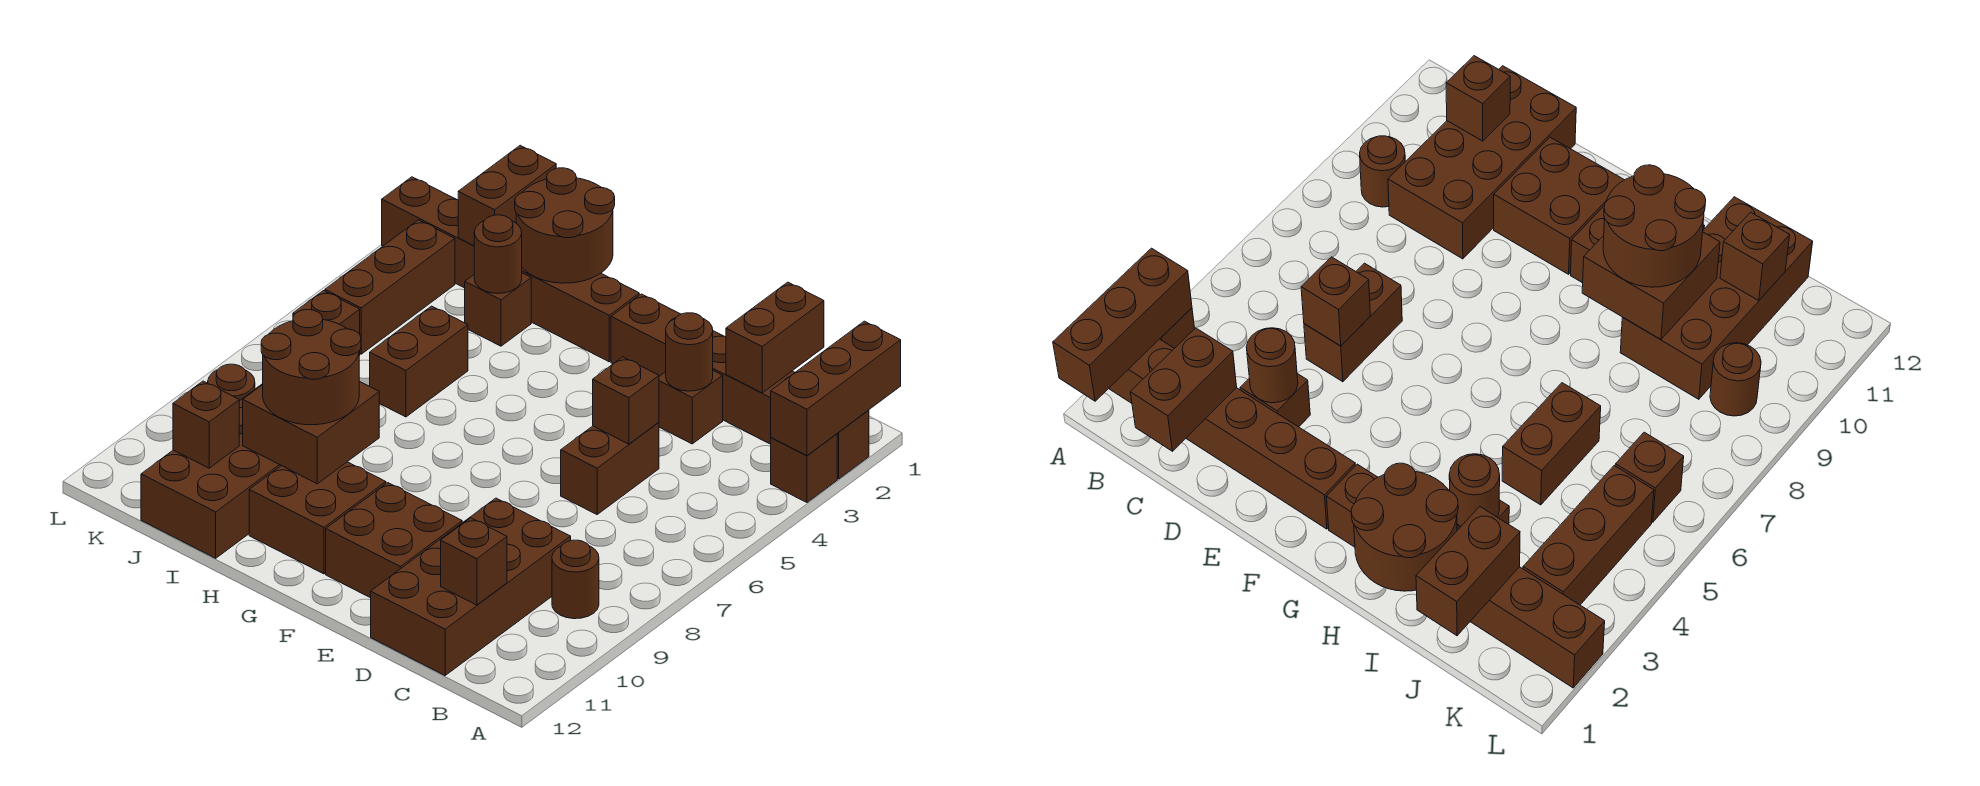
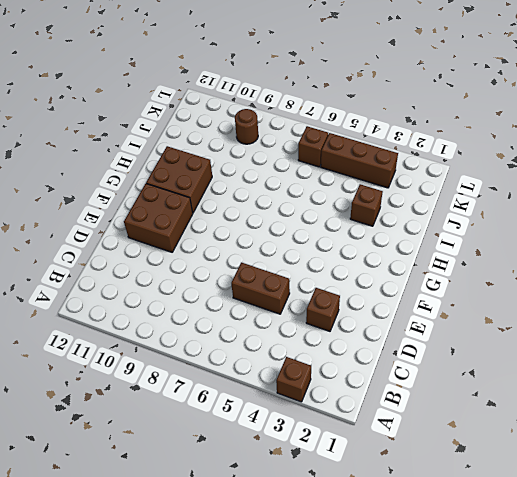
none -> brown 1x6 brick [611,294,869,479]
none -> brown 1x1 round brick [552,540,599,619]
none -> brown 2x4 brick [371,498,571,675]

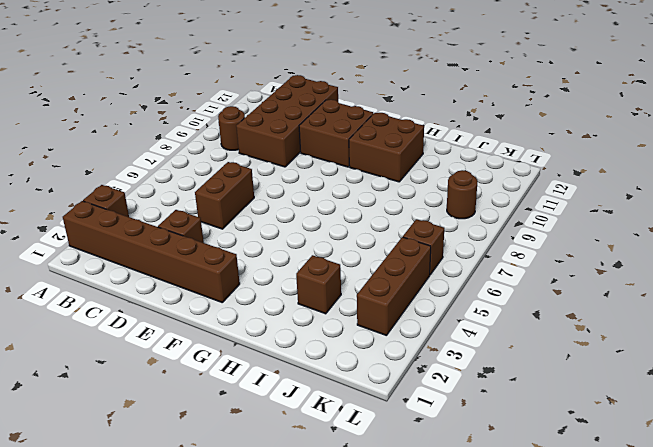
none -> brown 1x6 brick [382,177,639,362]
none -> brown 1x2 brick [370,306,468,417]
none -> brown 2x4 brick [141,384,281,558]

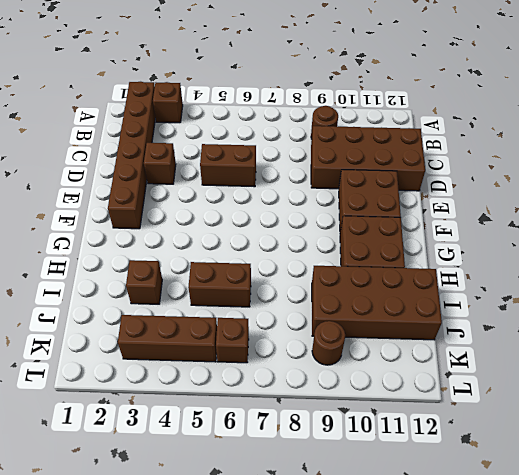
none -> brown 1x6 brick [382,177,639,362]
none -> brown 1x3 brick [771,321,901,456]
none -> brown 1x2 brick [726,282,824,393]

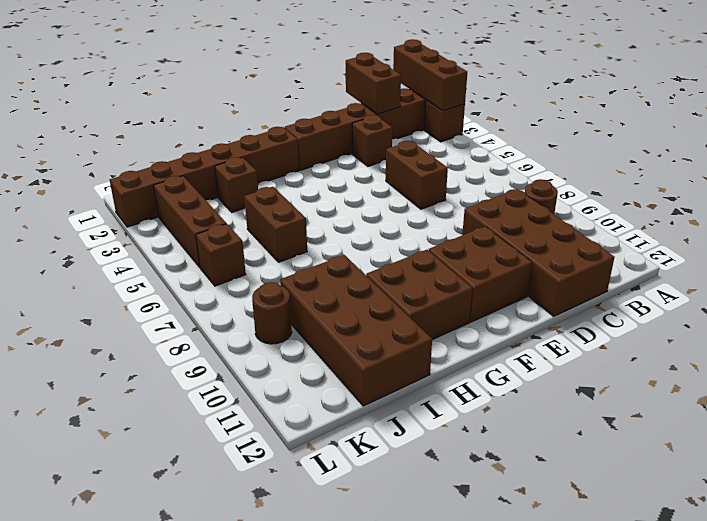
none -> brown 1x1 brick [441,518,507,605]
none -> brown 1x1 round brick [666,313,713,391]
none -> brown 1x1 brick [593,357,659,444]

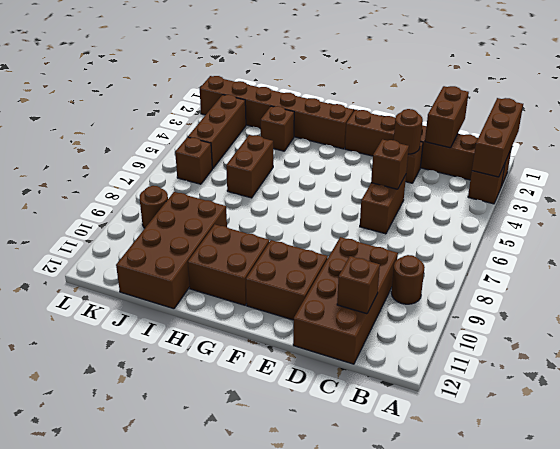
none -> brown 2x2 round brick [515,168,615,283]
none -> brown 2x2 brick [243,381,379,484]
none -> brown 1x1 round brick [474,215,522,293]

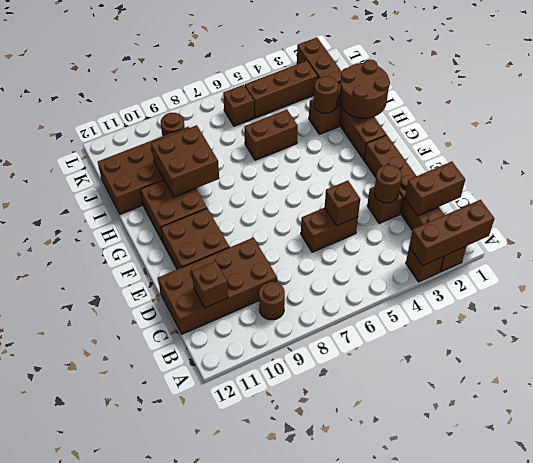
none -> brown 1x2 brick [458,145,556,246]
none -> brown 1x1 brick [173,381,239,468]
none -> brown 2x2 round brick [261,310,361,425]

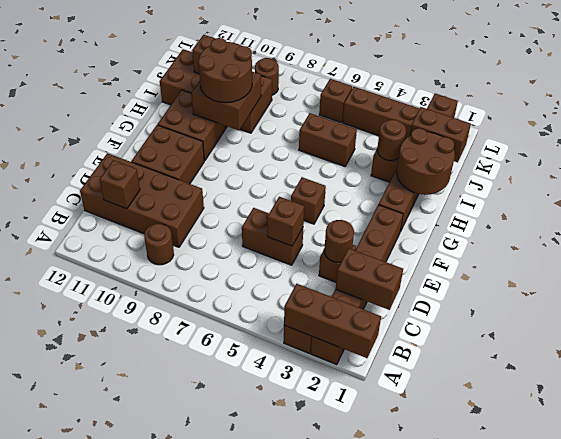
brown 1x1 brick [291,177,326,224] -> none

